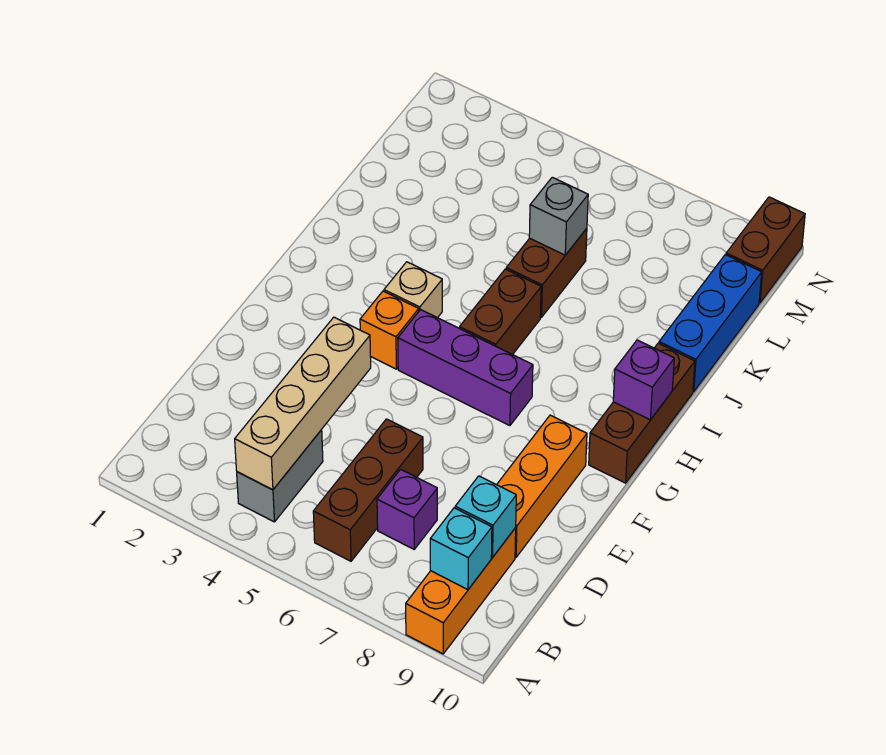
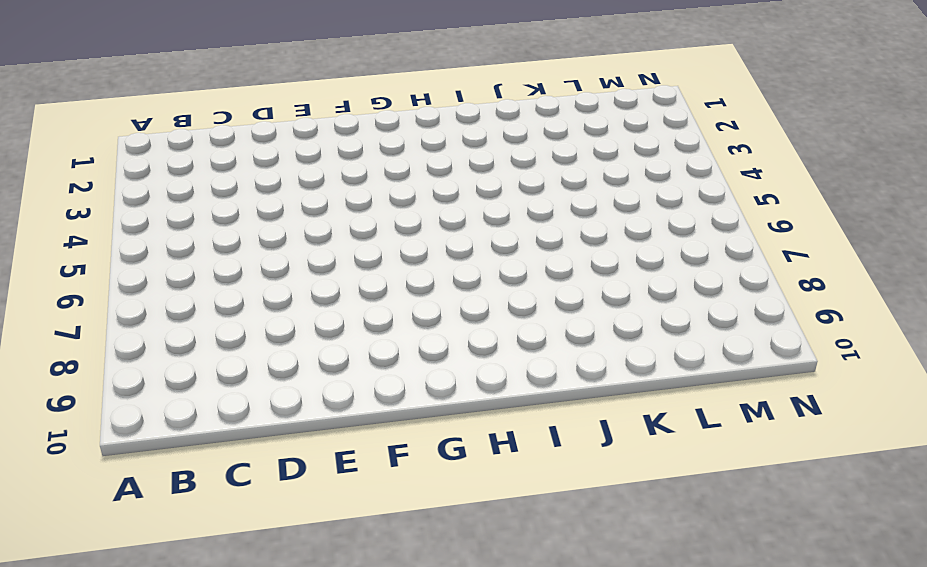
none -> orange 1x3 brick [406,528,516,654]
none -> grey 1x2 brick [237,430,323,522]
none -> brown 1x3 brick [313,419,423,561]

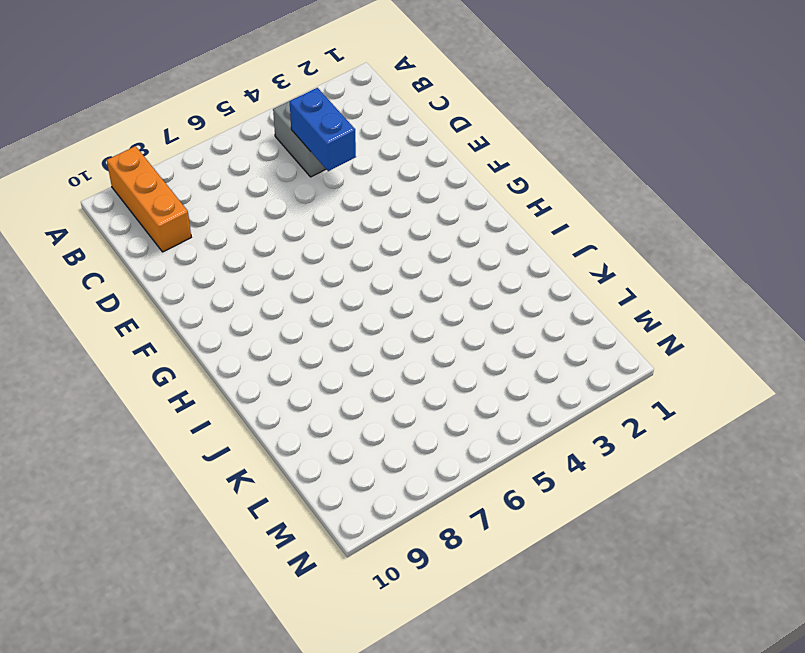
blue 1x2 brick [290,88,356,171] -> tan 1x4 brick [235,317,371,490]
none -> brown 1x3 brick [313,419,423,561]
none -> purple 1x1 brick [377,469,437,549]
none -> orange 1x3 brick [497,415,587,557]

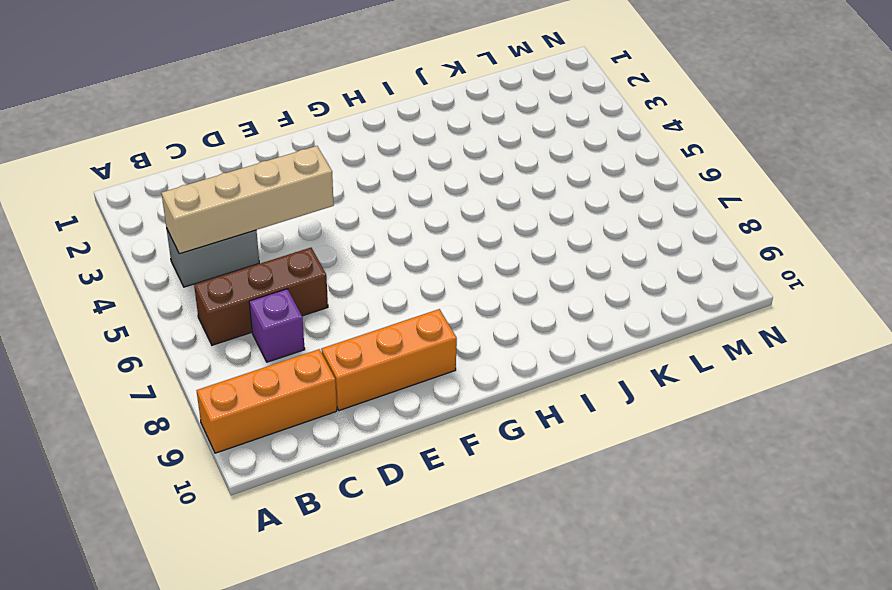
none -> orange 1x1 brick [360,291,419,369]
none -> purple 1x3 brick [398,310,533,426]
none -> brown 1x3 brick [589,343,695,483]

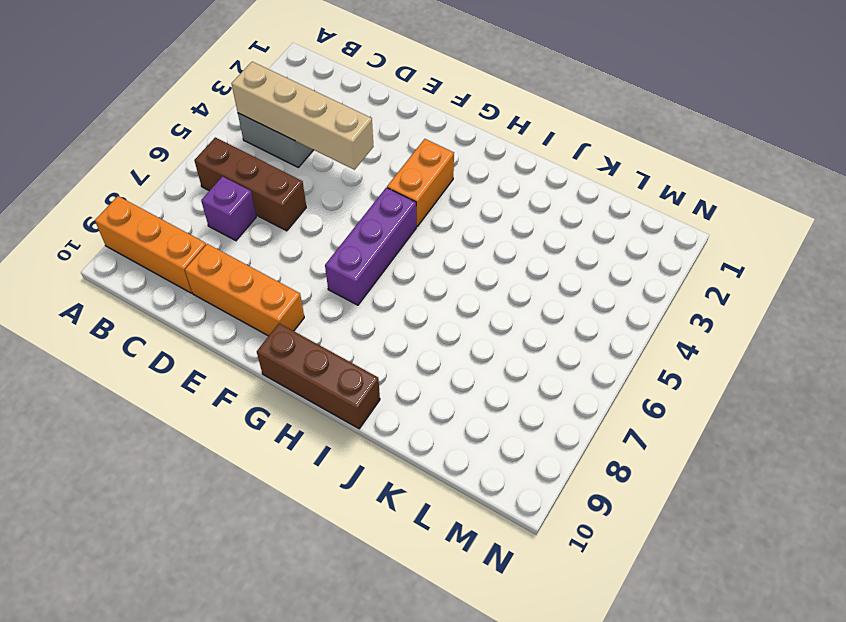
orange 1x2 brick [387,139,454,226] -> orange 1x1 brick [360,291,419,369]
none -> tan 1x1 brick [384,262,442,318]
none -> brown 1x2 brick [460,269,541,355]
none -> brown 1x2 brick [506,229,587,317]

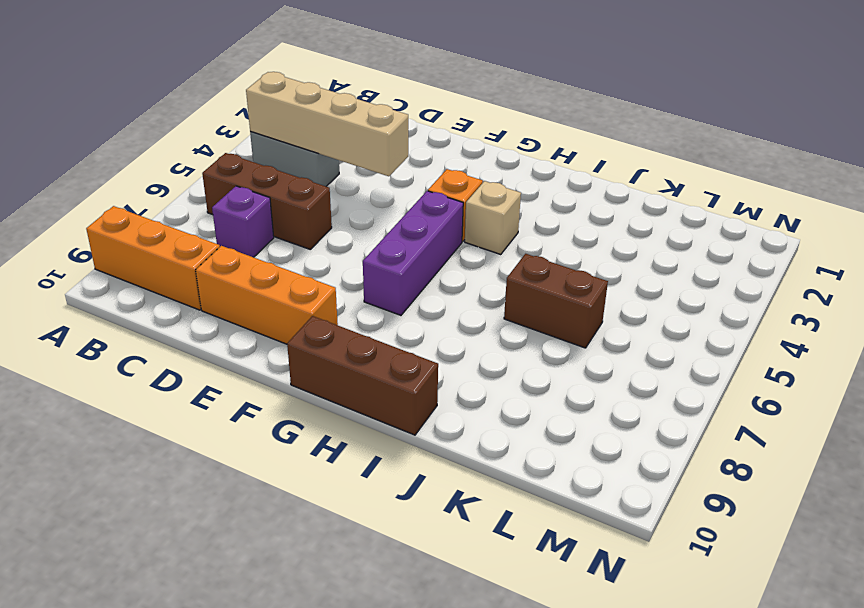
none -> brown 1x2 brick [460,269,541,355]
none -> blue 1x3 brick [659,255,762,392]
none -> brown 1x2 brick [726,197,805,303]

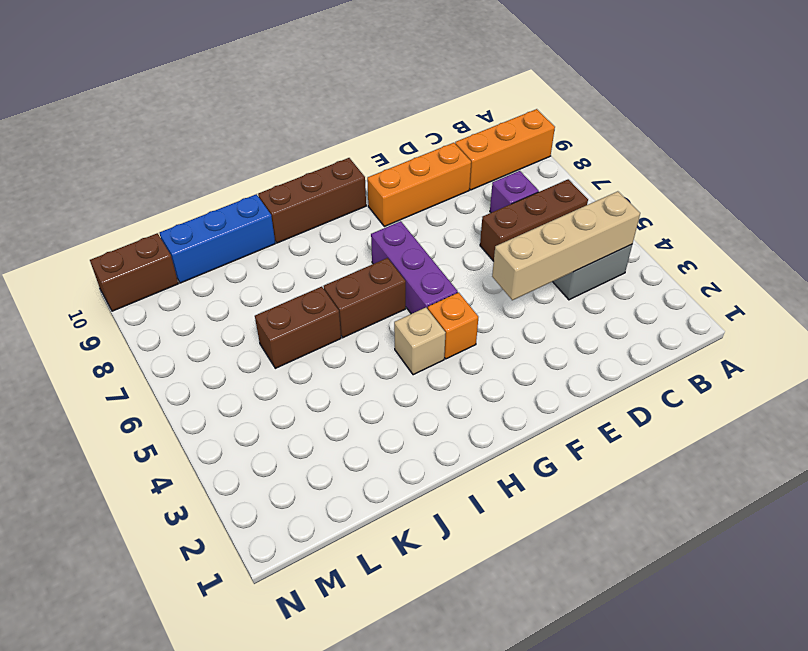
none -> cyan 1x1 brick [430,508,492,590]
none -> cyan 1x1 brick [455,476,516,557]
none -> purple 1x1 brick [613,340,674,420]

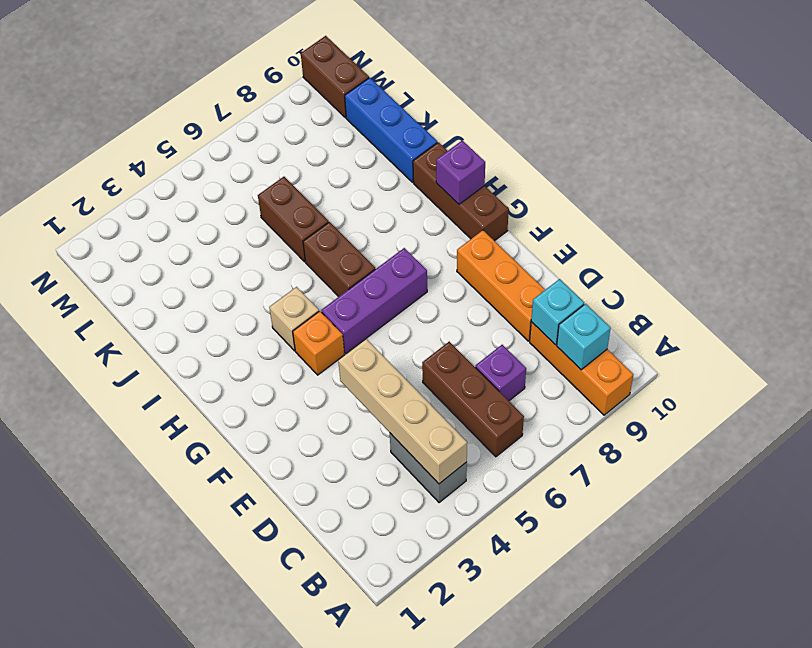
none -> grey 1x1 brick [529,177,588,255]

